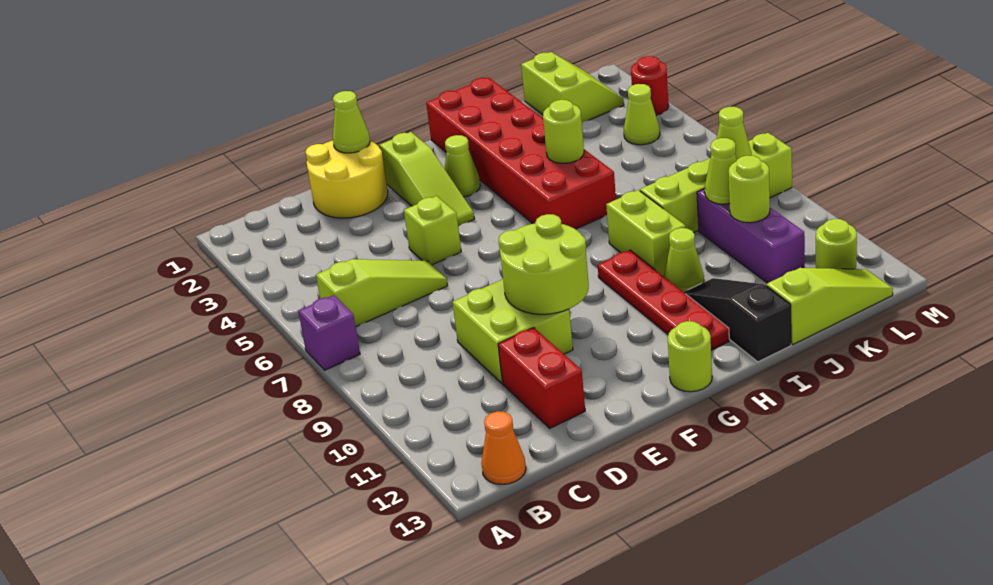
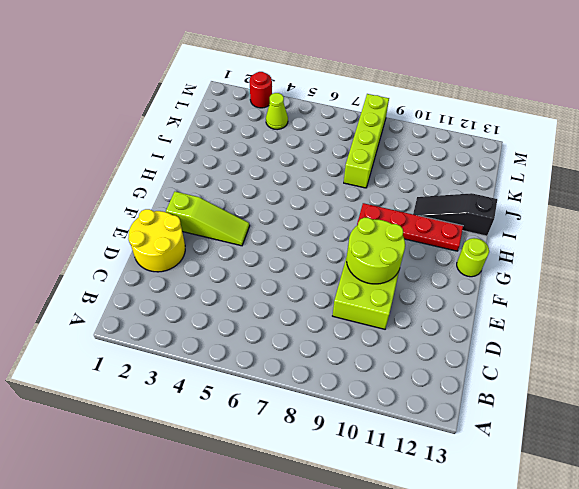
none -> purple 1x1 brick [298,295,360,370]
none -> lime 1x3 slope [316,259,448,327]
none -> orange 1x1 cone [481,411,526,484]

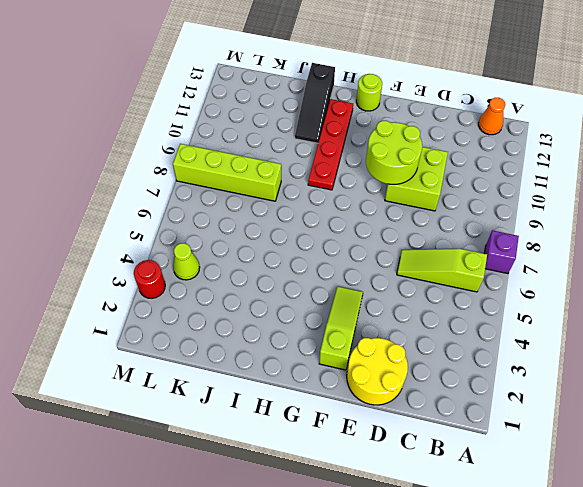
none -> red 1x2 brick [498,328,585,428]
none -> lime 1x1 brick [404,196,461,265]
none -> lime 1x1 cone [445,135,480,197]

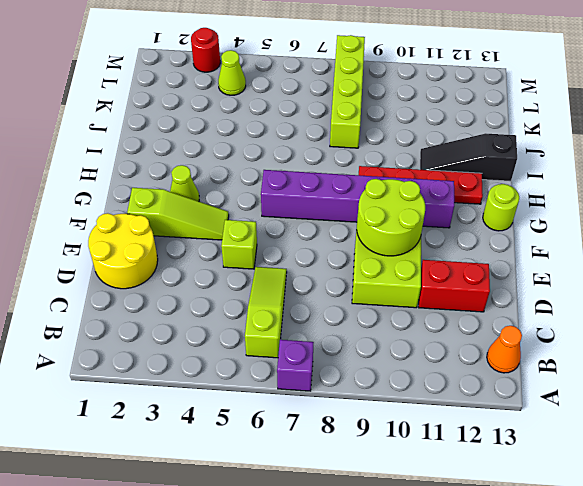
purple 1x6 brick [261,170,454,228] -> none
none -> red 2x6 brick [426,77,616,229]
none -> lime 1x2 brick [606,190,685,276]
none -> lime 1x1 cone [664,228,704,292]

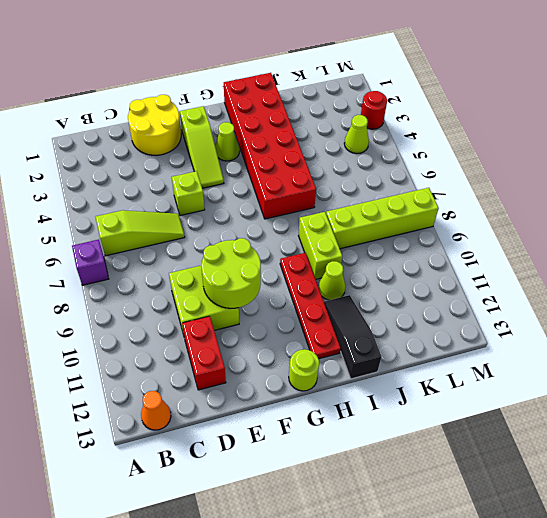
none -> lime 1x3 slope [766,268,893,344]
none -> lime 2x2 slope [521,52,624,122]
none -> purple 1x3 brick [697,189,805,283]

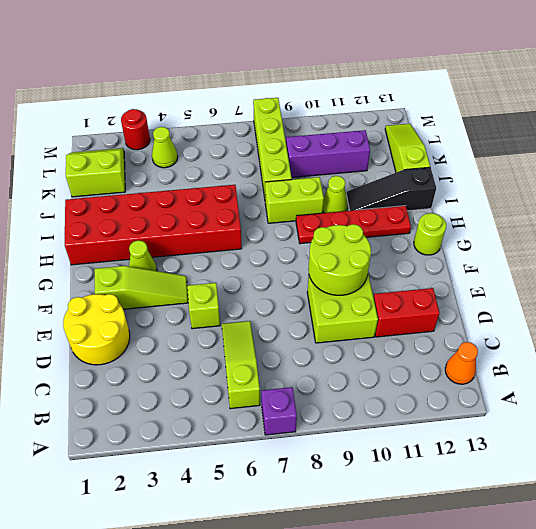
none -> lime 1x1 round brick [816,219,857,269]
none -> lime 1x1 cone [333,91,370,153]
none -> lime 1x1 round brick [543,100,584,163]

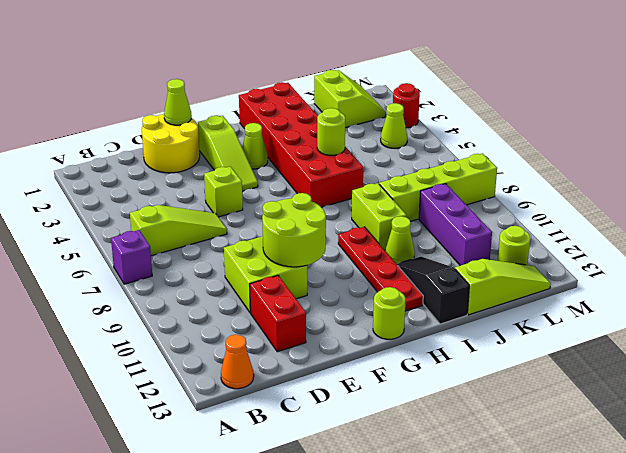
none -> lime 1x1 cone [705,138,737,204]
none -> lime 1x1 round brick [729,155,770,223]
none -> lime 1x1 cone [716,107,752,159]

